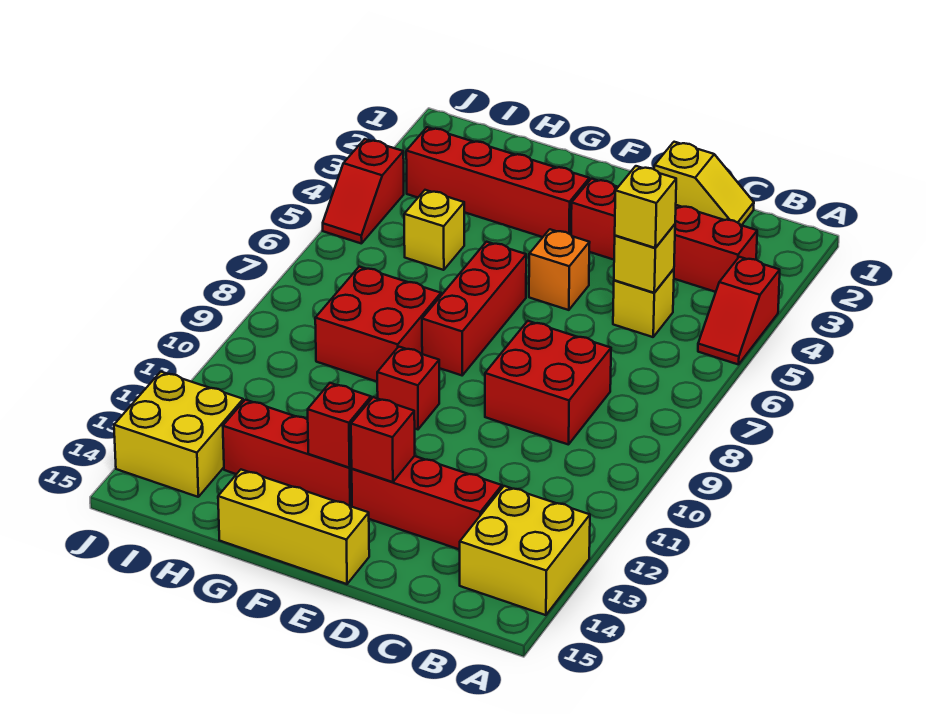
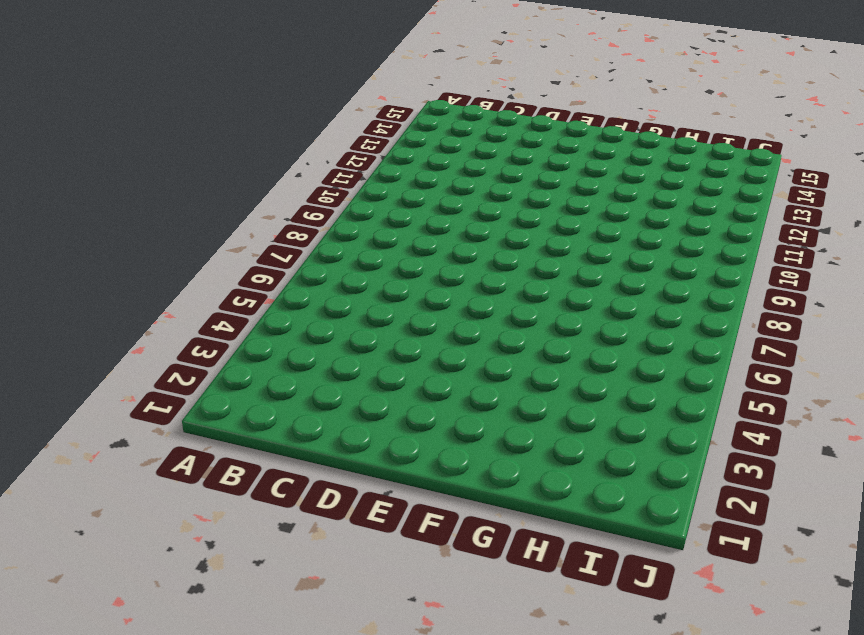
none -> red 1x2 slope [698,257,780,365]
none -> yellow 2x2 brick [460,486,590,615]
none -> red 1x4 brick [571,179,757,292]

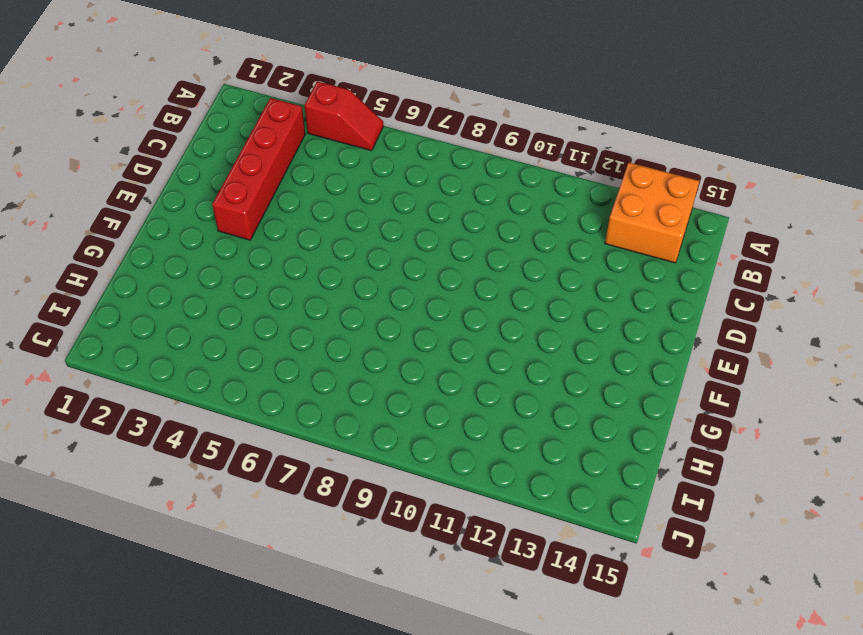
orange 2x2 brick [605,163,699,263] -> yellow 2x2 brick [460,486,590,615]
none -> yellow 1x2 slope [654,142,754,225]
none -> yellow 1x1 brick [613,269,674,337]
none -> red 2x2 brick [485,321,611,445]

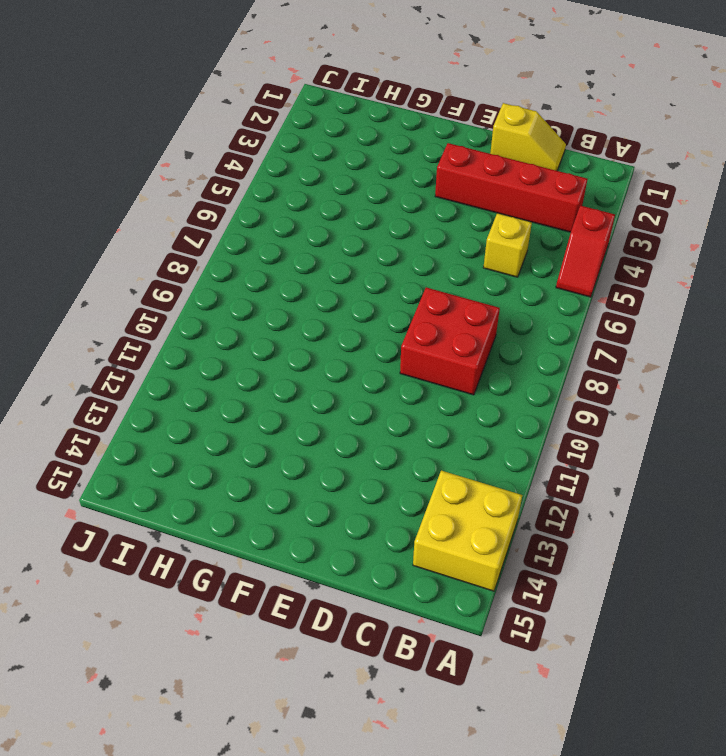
none -> red 1x3 brick [352,456,502,550]
none -> orange 1x1 brick [529,229,590,310]
none -> yellow 1x3 brick [218,470,369,584]

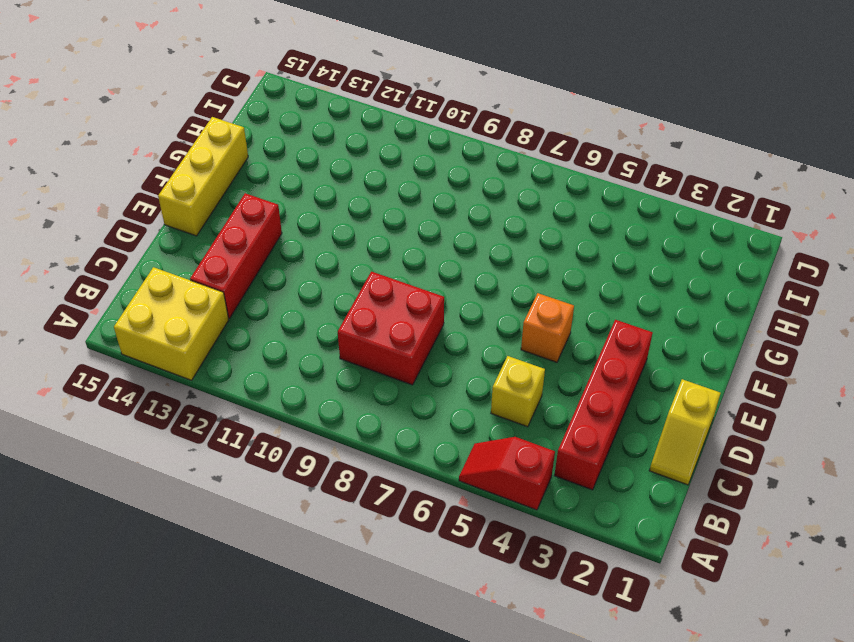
none -> red 1x4 brick [406,127,589,237]
none -> red 1x3 brick [422,242,526,375]
none -> red 1x1 brick [377,347,439,429]

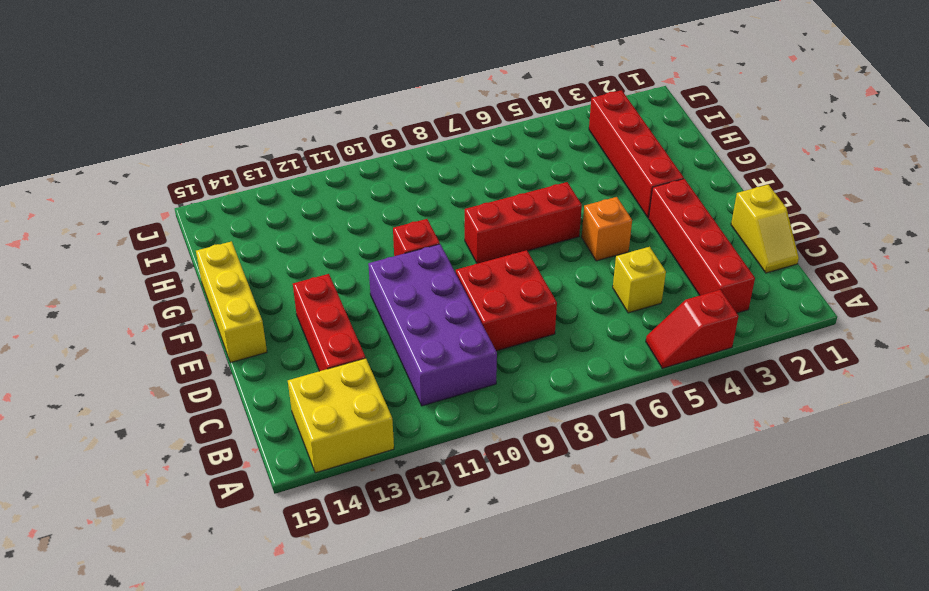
purple 2x4 brick [368,244,497,406] -> none
none -> red 1x3 brick [223,400,352,507]
none -> red 2x2 brick [315,267,441,381]
none -> yellow 1x1 brick [404,190,464,270]

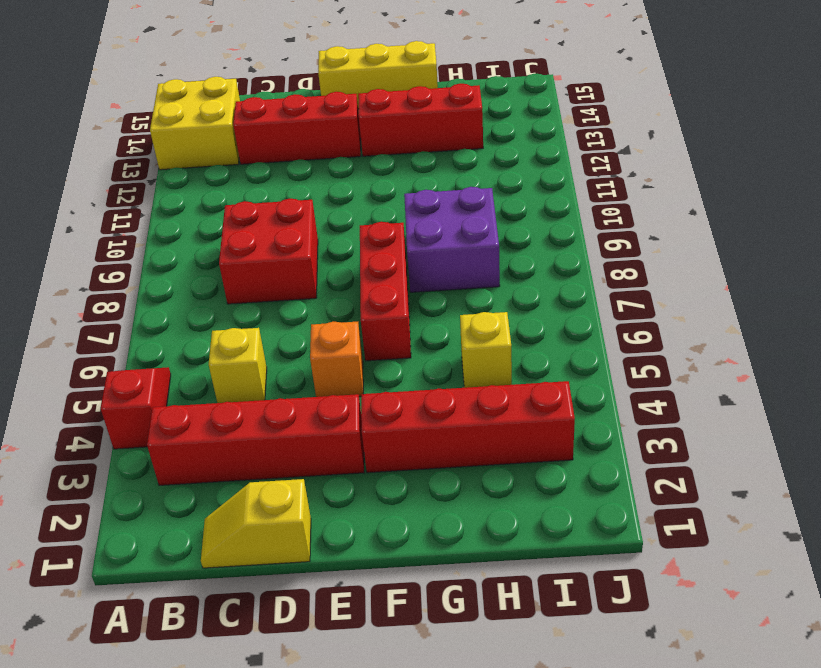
purple 2x2 brick [404,187,500,292] -> red 2x2 brick [315,267,441,381]
none -> red 1x1 brick [377,347,439,429]
none -> yellow 2x2 brick [114,372,243,497]
none -> red 1x2 slope [323,139,404,244]

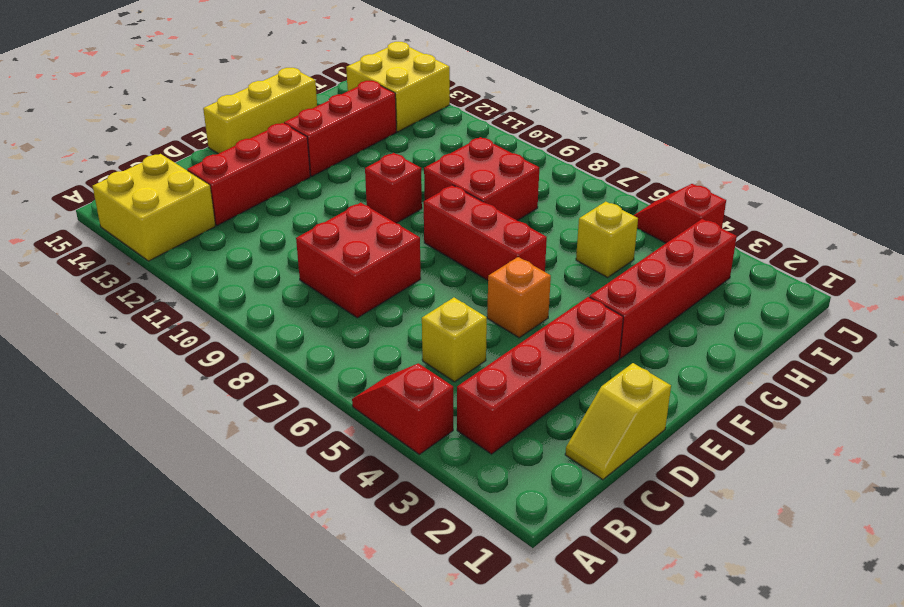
none -> yellow 1x1 brick [614,224,675,293]
none -> red 1x1 brick [351,397,415,482]
none -> red 1x1 brick [308,383,371,468]

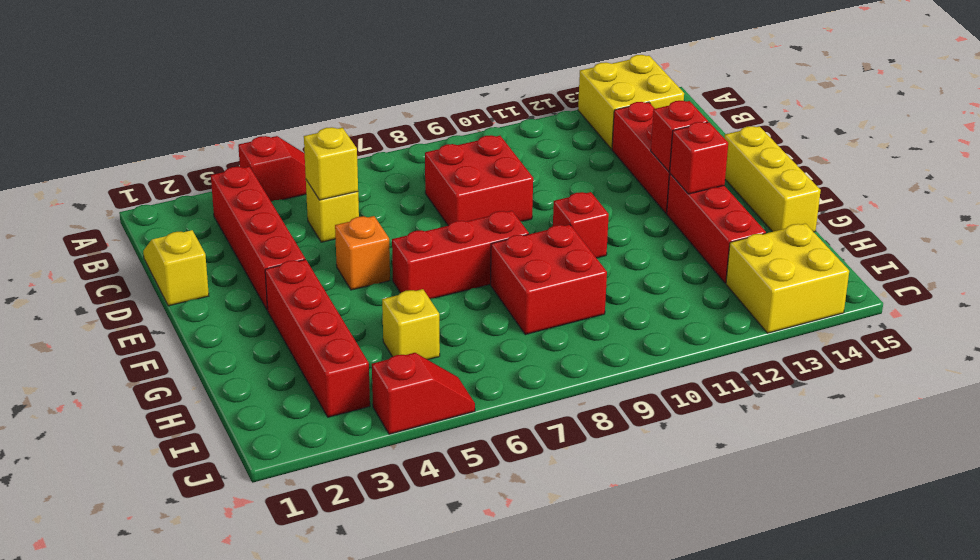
none -> yellow 1x1 brick [615,166,676,248]

